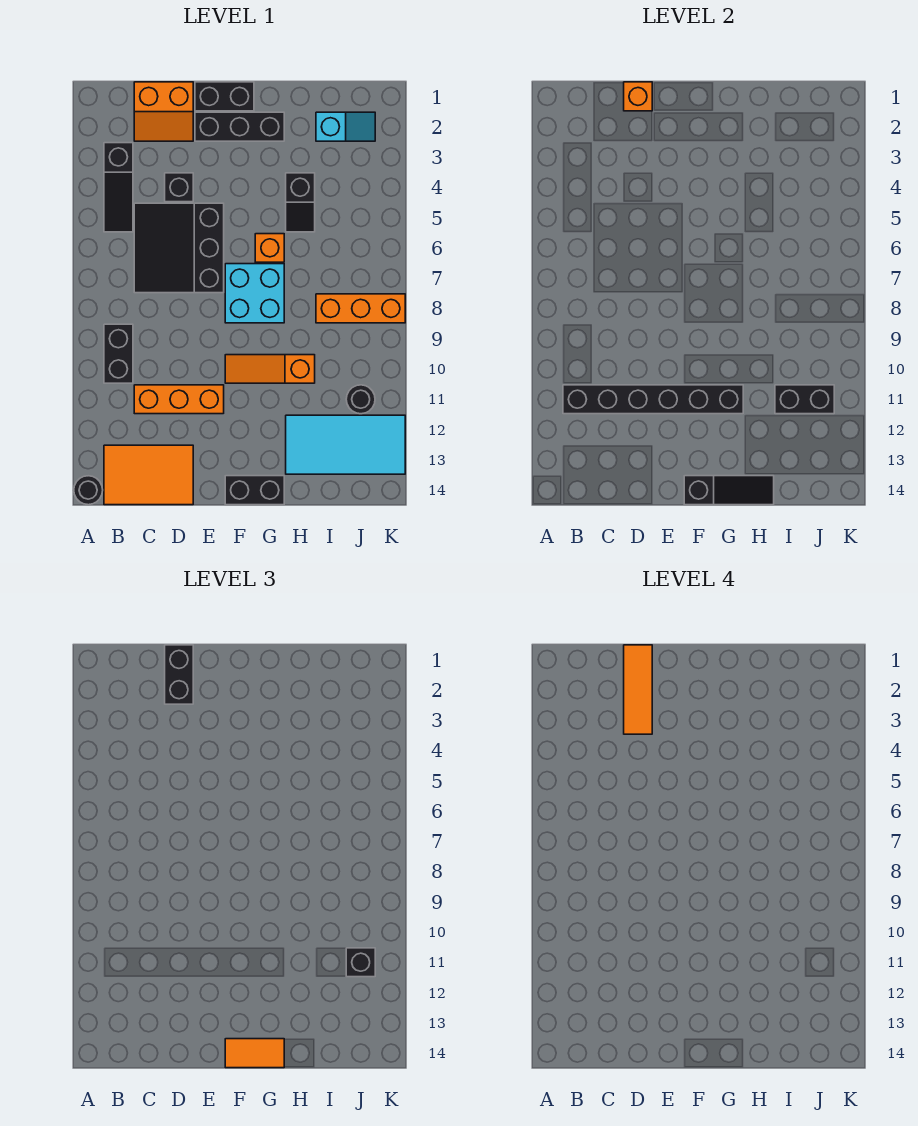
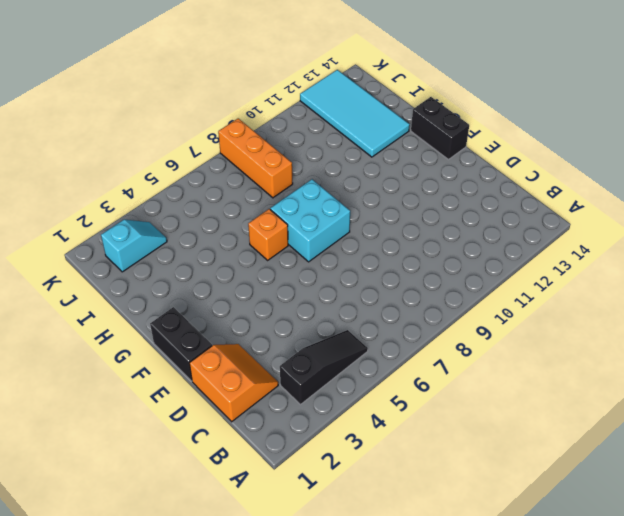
cyan 1x2 slope [101,220,167,272] -> cyan 1x2 slope turned to [316,112,375,141]
none -> black 1x1 round brick [74,476,103,505]
none -> black 1x2 brick [104,324,133,383]
none -> orange 2x3 tile [104,445,193,505]

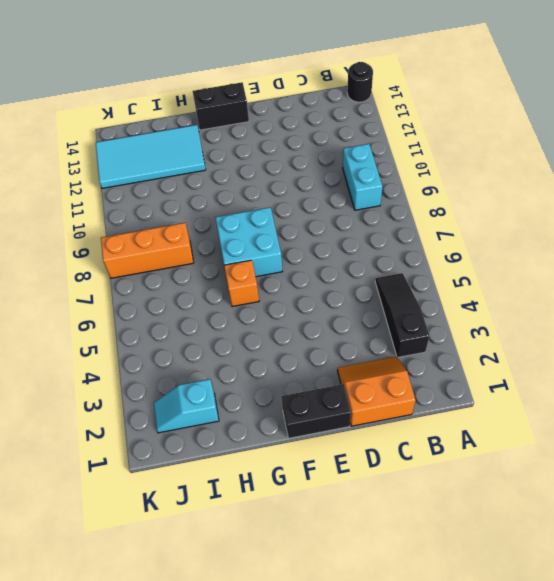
cyan 1x2 brick [343,144,382,210] -> black 1x2 brick [104,324,133,383]
none -> orange 2x3 tile [104,445,193,505]
none -> black 3x3 slope [134,203,224,293]
none -> orange 1x3 brick [134,385,224,414]

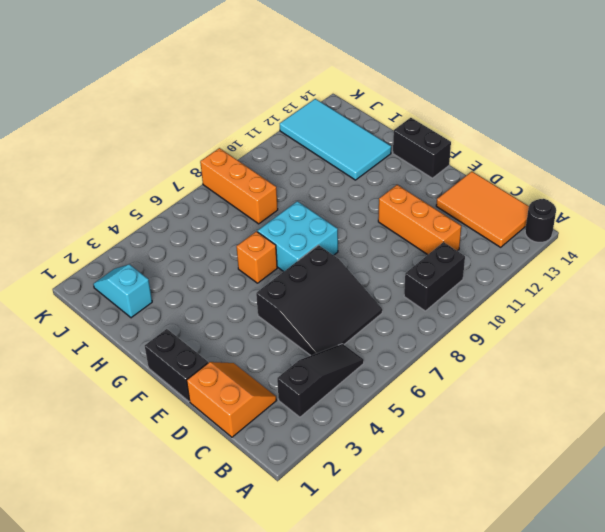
none -> black 1x1 brick [165,173,193,202]
none -> black 1x3 brick [195,112,284,141]
none -> orange 1x3 slope [225,355,315,383]

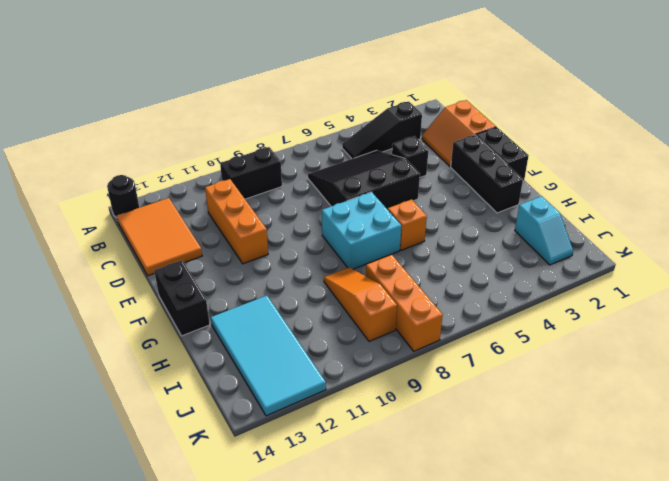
orange 1x3 slope [324,267,397,342] -> orange 1x3 slope moved to [225,355,315,383]
none -> black 1x2 slope [286,173,315,232]
none -> black 1x1 round brick [346,385,375,414]
none -> black 1x6 brick [563,385,743,414]

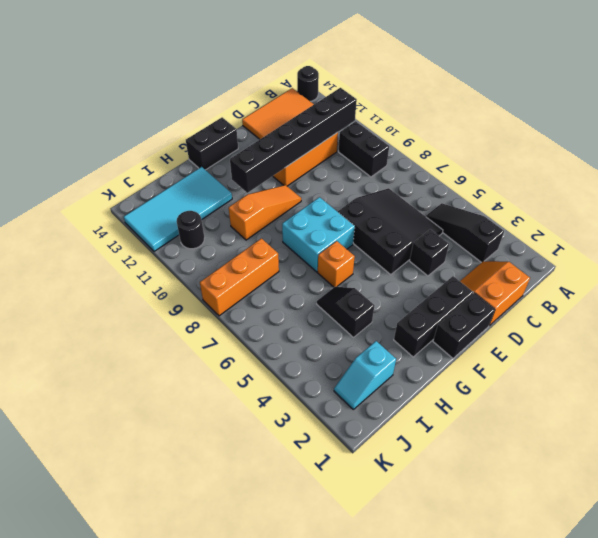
none -> orange 1x1 brick [624,82,652,111]
none -> black 1x3 slope [684,476,774,505]
none -> black 1x2 brick [775,385,834,414]

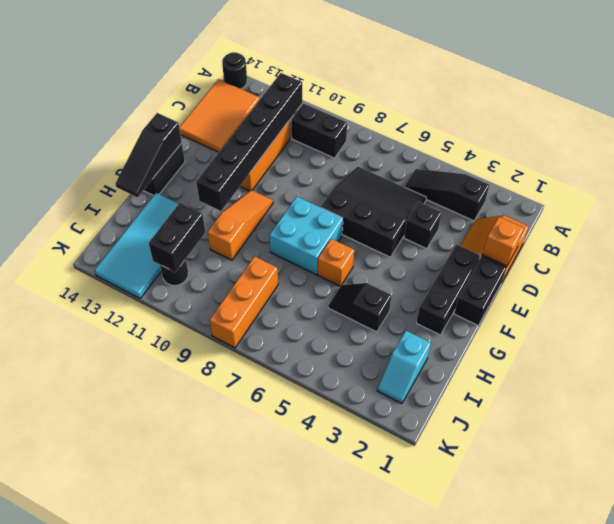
none -> black 1x2 brick [165,645,193,704]
none -> orange 1x2 tile [225,1039,284,1068]
none -> black 1x1 brick [346,948,375,977]

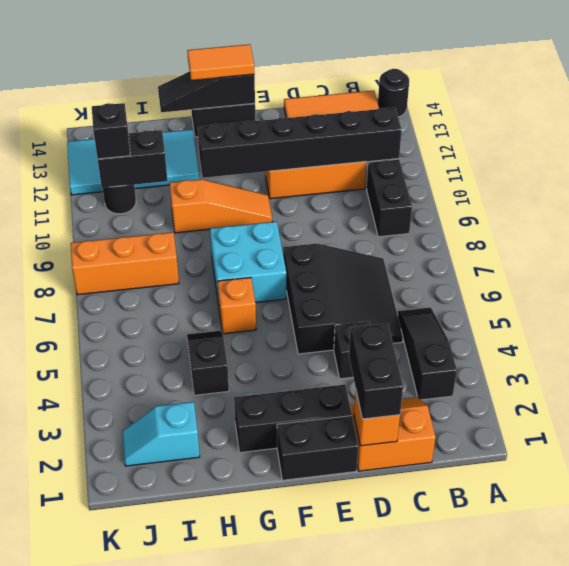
none -> orange 1x3 tile [624,645,652,734]

